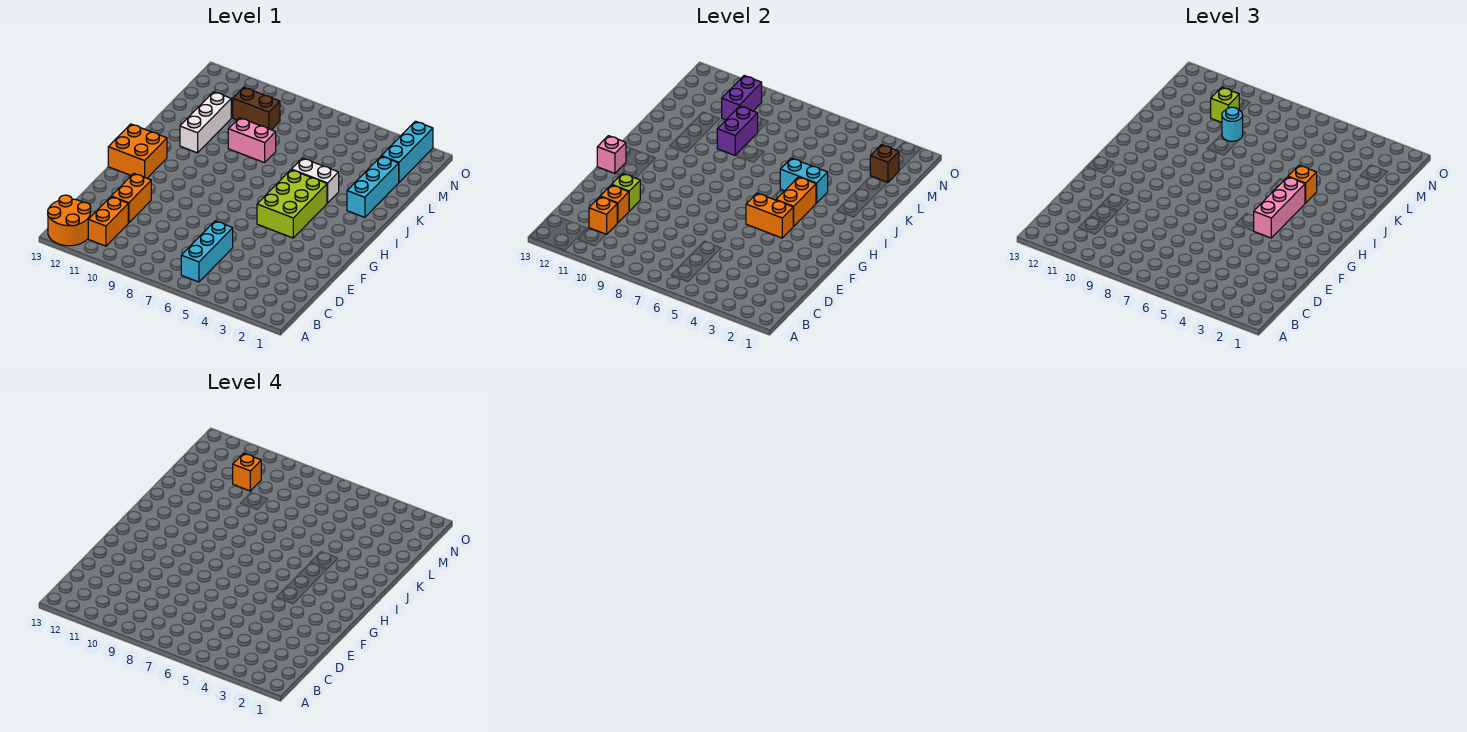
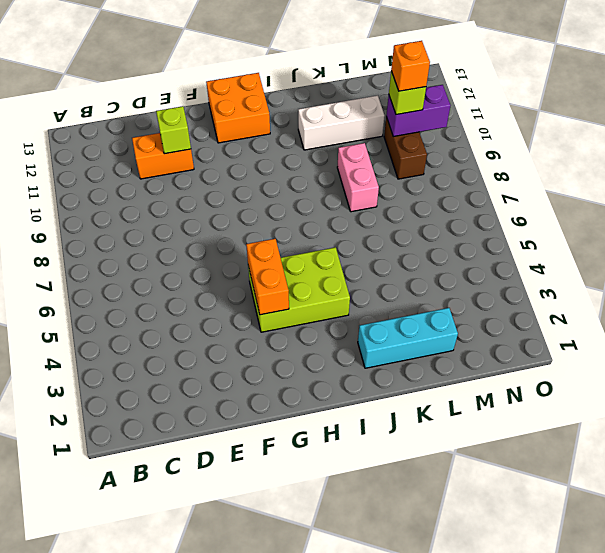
none -> orange 2x2 round brick [48,195,91,246]
none -> cyan 1x3 brick [181,221,233,282]
none -> orange 1x2 brick [88,197,128,246]

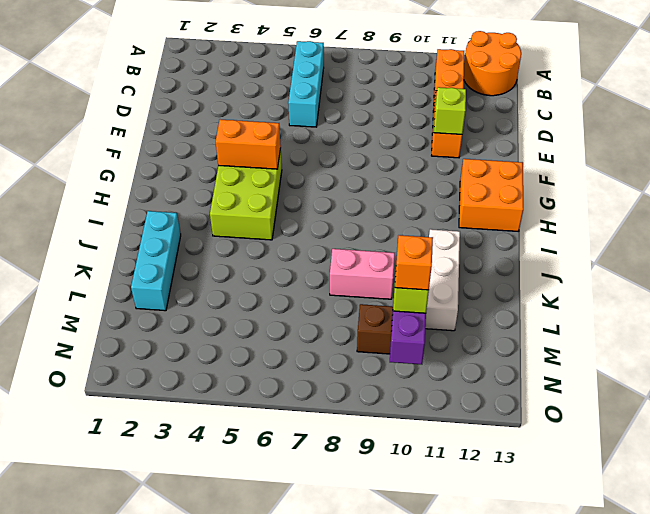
none -> white 1x2 brick [291,158,339,203]
none -> cyan 1x3 brick [382,121,433,182]
none -> orange 1x1 brick [589,197,617,234]

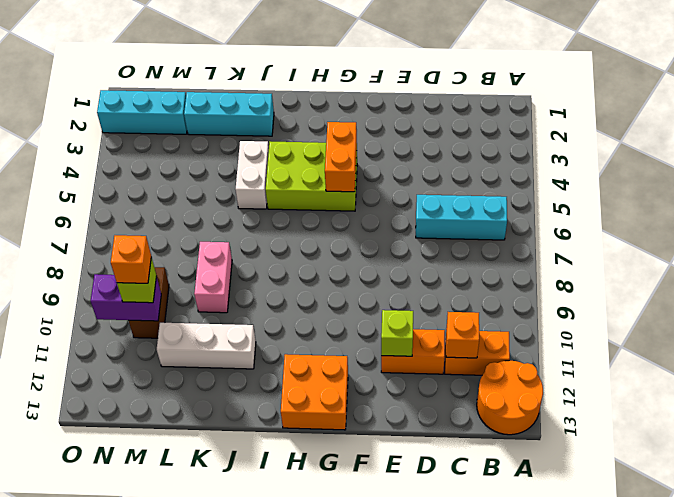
none -> orange 1x1 brick [600,185,629,223]
none -> pink 1x1 brick [597,136,626,173]
none -> orange 1x2 brick [776,177,816,226]

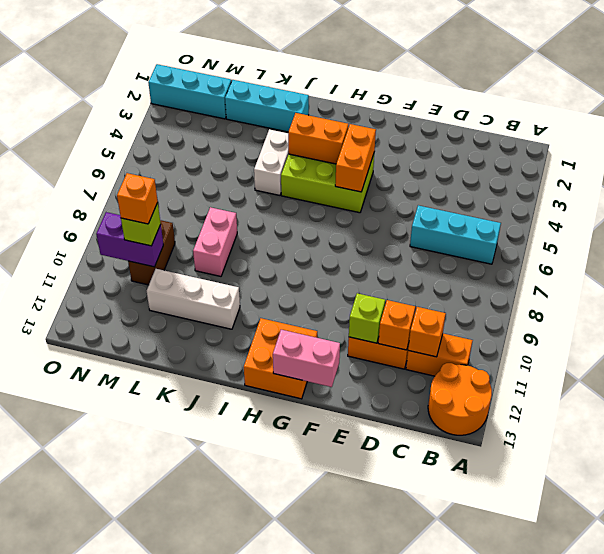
pink 1x2 brick [273,330,340,387] -> pink 1x1 brick [597,136,626,173]
none -> cyan 1x2 brick [780,158,828,203]
none -> purple 1x2 brick [717,106,758,155]
none -> brown 1x1 brick [870,145,899,182]

